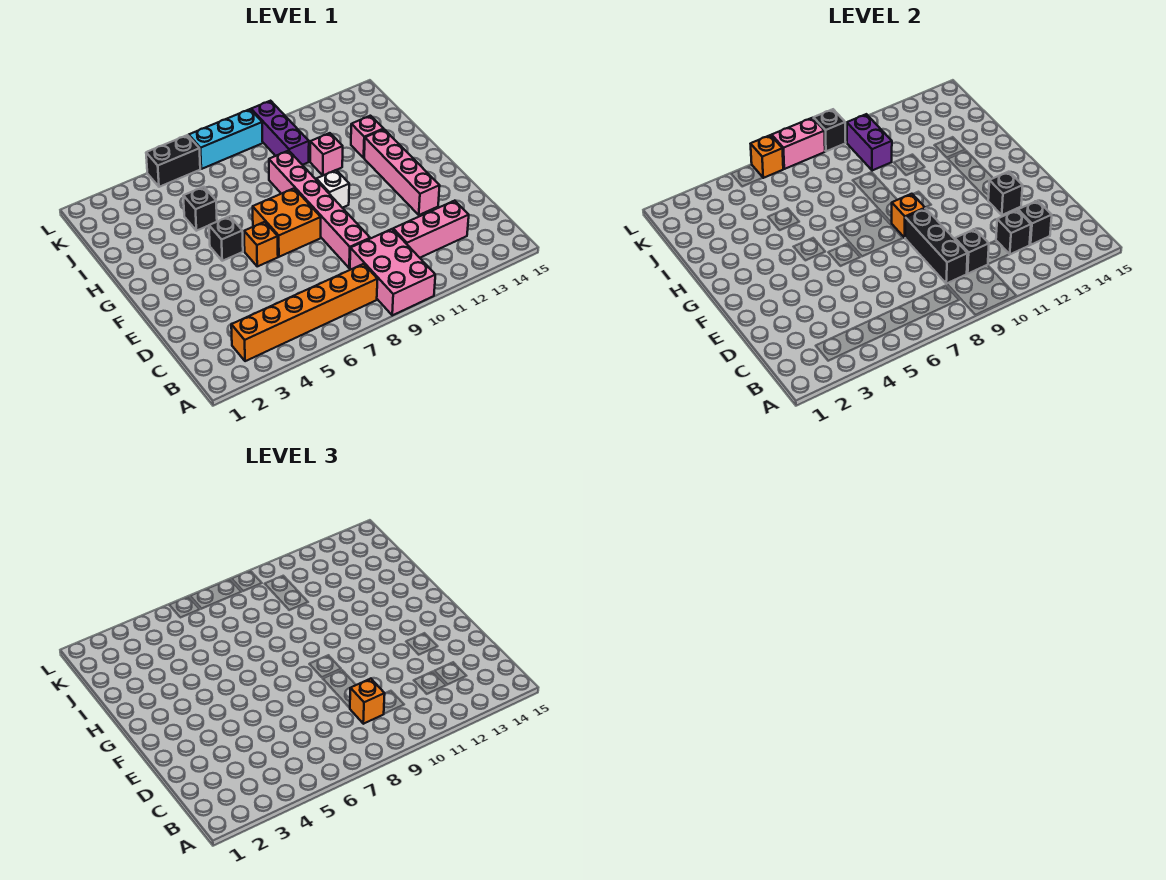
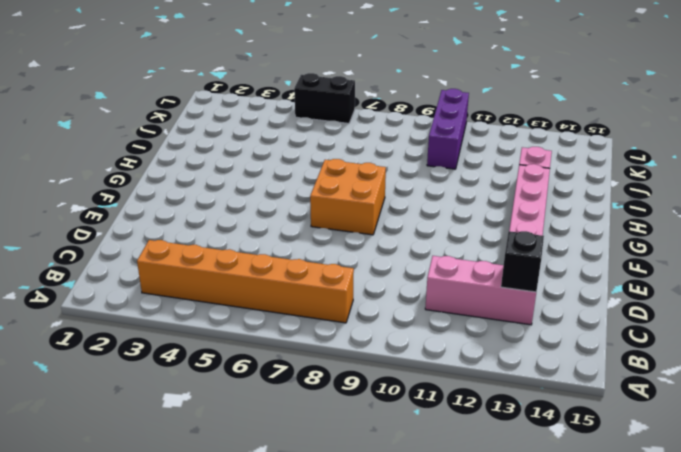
none -> pink 2x3 brick [350,229,435,315]
none -> pink 1x6 brick [269,151,370,268]
none -> orange 1x1 brick [244,222,278,266]

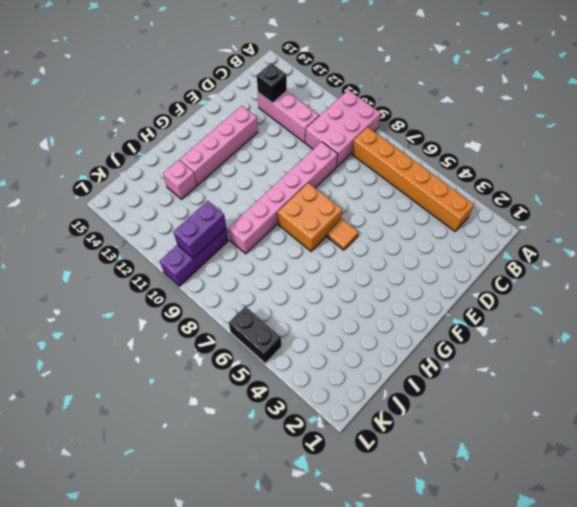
orange 1x1 tile [327,219,359,250] -> orange 1x1 brick [244,222,278,266]
none -> black 1x1 brick [209,216,243,261]
none -> white 1x1 brick [316,170,349,208]
none -> black 1x1 brick [183,187,217,231]

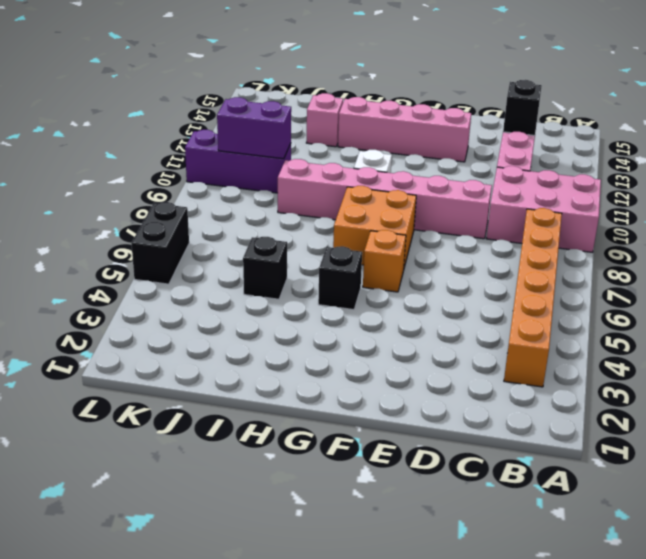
none -> pink 1x1 brick [310,133,343,176]
none -> cyan 1x3 brick [189,109,263,169]
none -> black 1x3 brick [905,208,968,284]

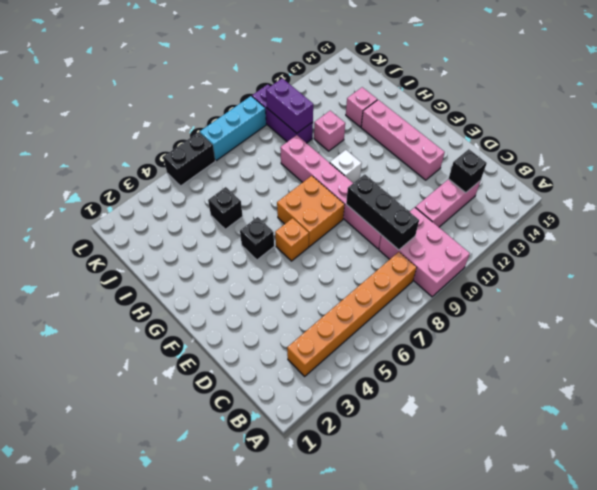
none -> black 1x1 brick [955,229,989,274]
none -> black 1x1 brick [996,210,1031,254]
none -> black 1x1 brick [988,172,1023,215]

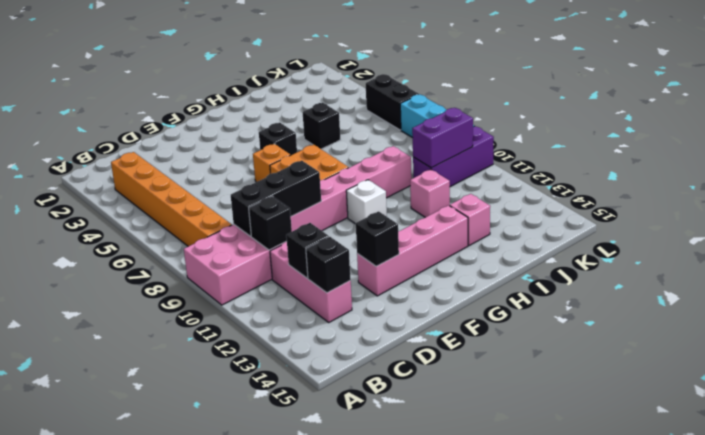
none -> orange 1x1 brick [892,194,925,238]
none -> orange 1x1 brick [751,135,783,178]
none -> pink 1x2 brick [772,118,825,169]

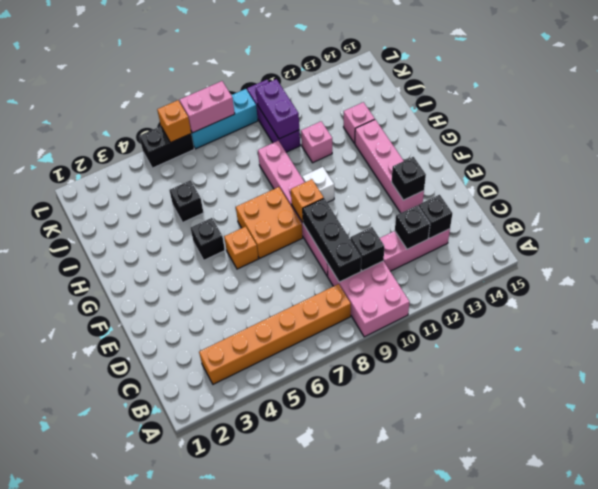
none -> black 1x1 brick [814,109,846,151]
none -> orange 1x1 brick [350,679,385,724]

